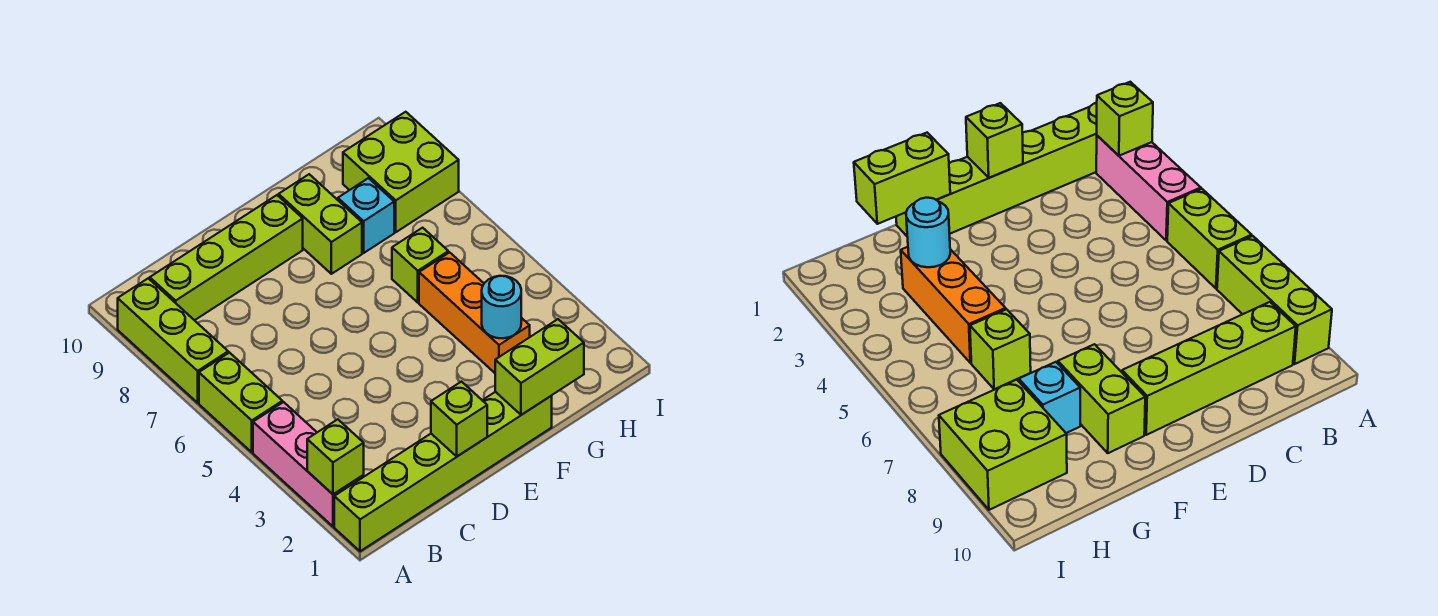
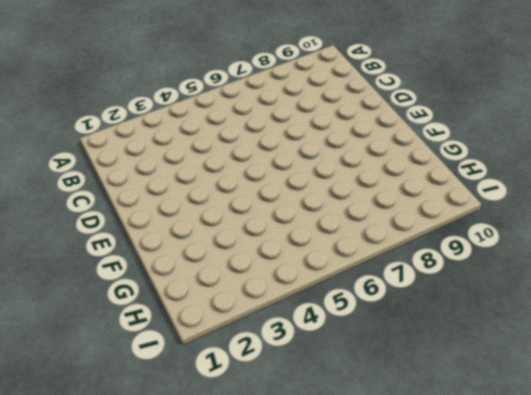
none -> lime 1x6 brick [334,392,552,551]
none -> pink 1x3 brick [253,402,364,526]
none -> lime 1x2 brick [199,353,282,452]

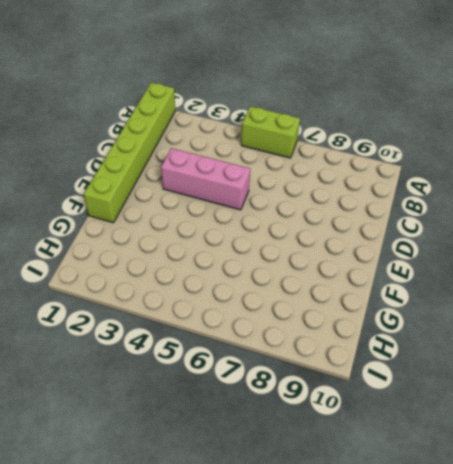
pink 1x3 brick [161,148,250,210] -> pink 1x3 brick moved to [253,402,364,526]
none -> lime 1x3 brick [118,278,228,403]
none -> lime 1x4 brick [150,195,303,320]
none -> lime 1x2 brick [279,174,362,274]

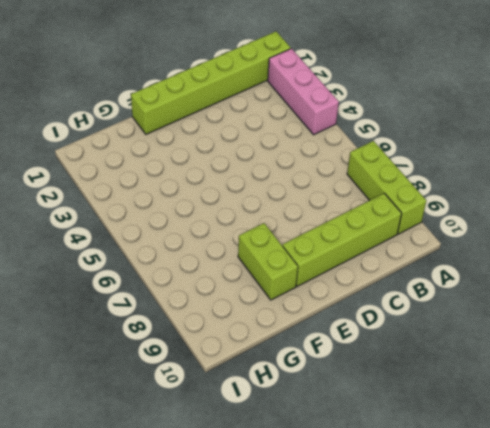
none -> lime 1x2 brick [199,353,282,452]
none -> orange 1x3 brick [419,252,530,373]
none -> lime 1x1 brick [392,228,448,302]

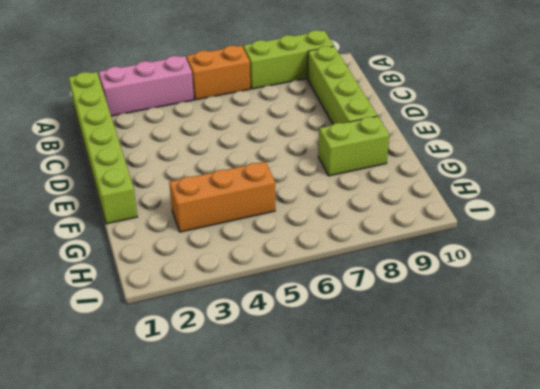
orange 1x2 brick [187,45,250,100] -> lime 1x2 brick [199,353,282,452]
none -> lime 1x1 brick [392,228,448,302]
none -> cyan 1x1 brick [338,178,394,253]
none -> lime 2x2 brick [343,112,459,232]

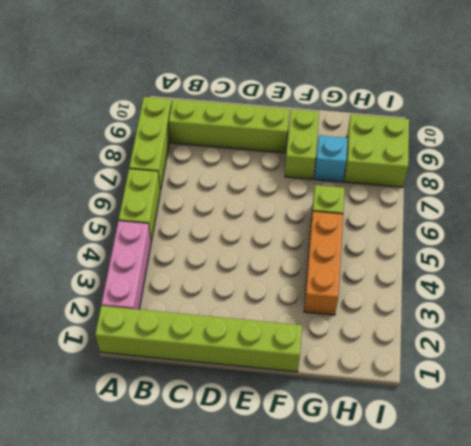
none -> lime 1x1 brick [307,419,364,494]
none -> lime 1x1 brick [431,382,487,456]
none -> lime 1x2 brick [495,319,584,415]

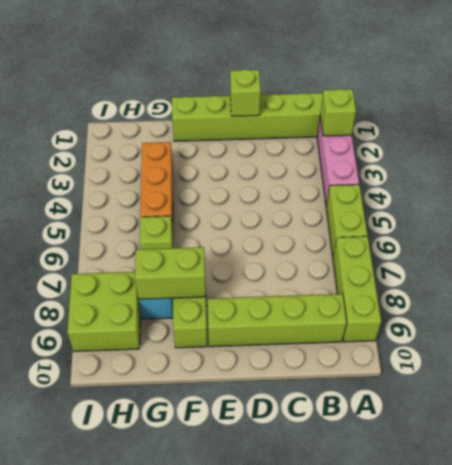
lime 1x2 brick [135,247,206,299] -> lime 1x2 brick moved to [495,319,584,415]
none -> cyan 1x1 round brick [482,276,521,338]

